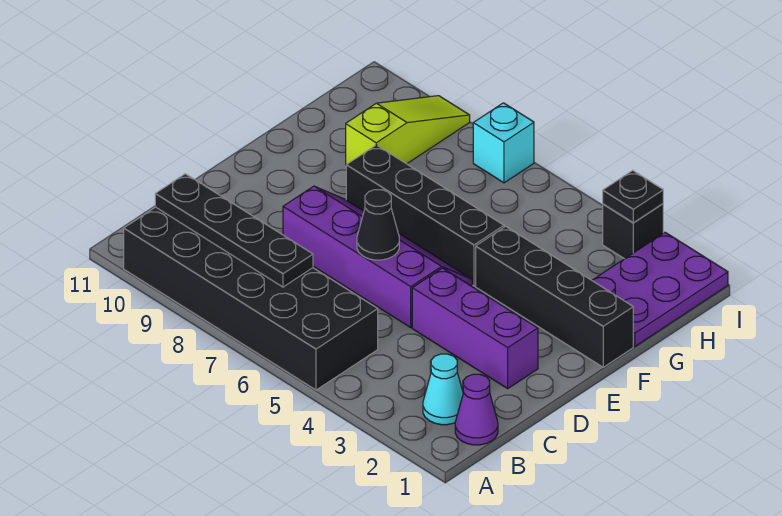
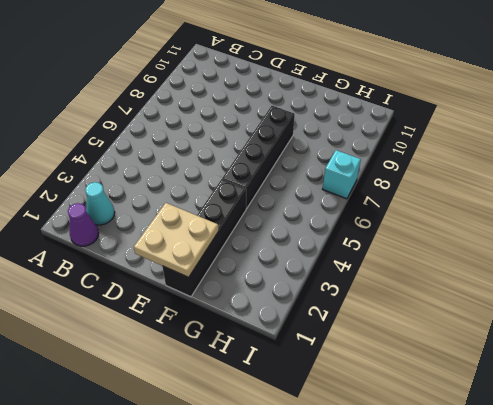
tan 2x2 plate [134,203,218,277] -> none
none -> black 2x6 brick [124,207,378,390]
none -> purple 1x3 brick [412,268,538,388]
none -> purple 2x4 slope [283,186,472,327]

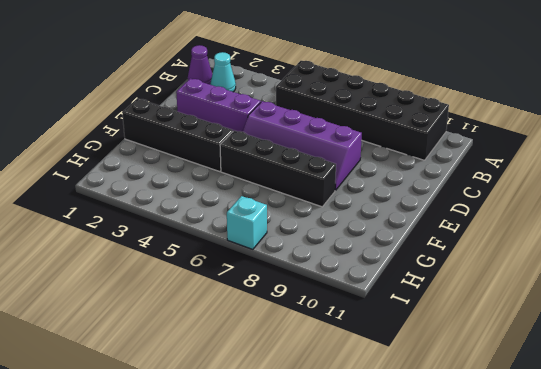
none -> purple 2x3 plate [592,232,728,346]
none -> lime 1x3 slope [346,96,470,165]
none -> black 1x1 brick [603,204,663,259]

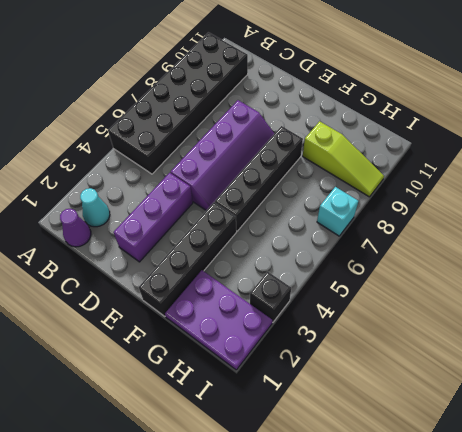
none -> black 1x4 plate [155,174,313,287]
none -> black 1x1 cone [357,190,399,260]
none -> black 1x1 plate [603,170,663,223]

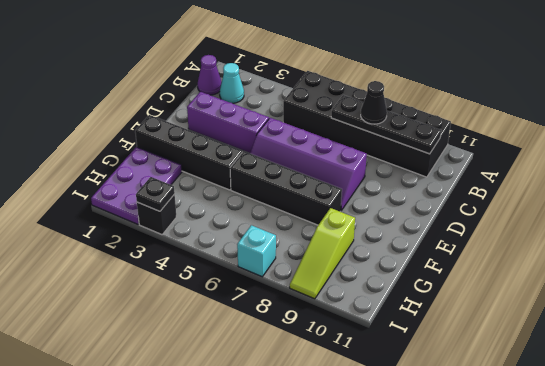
black 1x1 cone [361,81,387,124] -> black 1x1 cone moved to [357,190,399,260]

